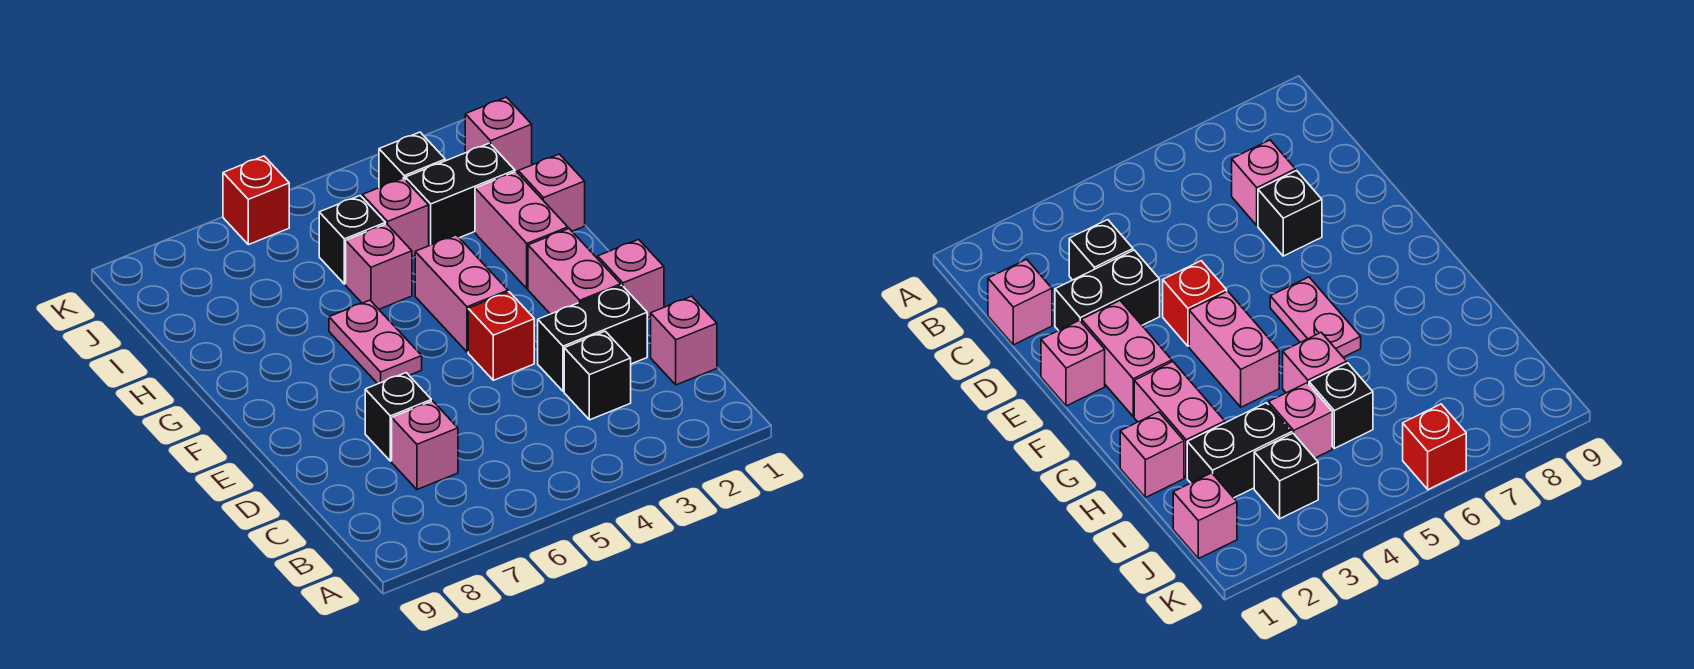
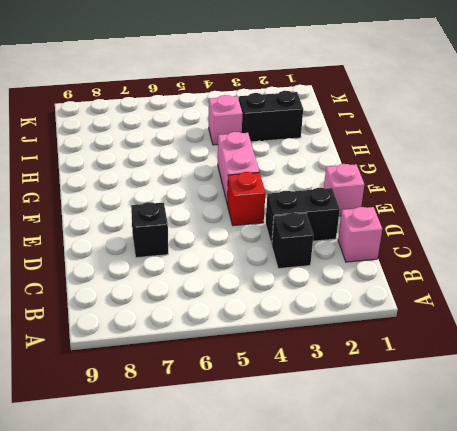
none -> pink 1x1 brick [392,401,458,489]
none -> pink 1x2 brick [528,229,621,314]
none -> pink 1x2 plate [329,300,422,384]

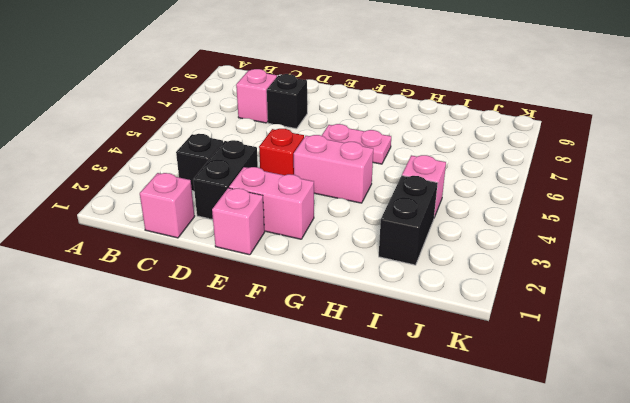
none -> pink 1x2 brick [475,172,568,289]
none -> pink 1x1 brick [518,154,585,231]
none -> pink 1x1 brick [346,224,412,309]

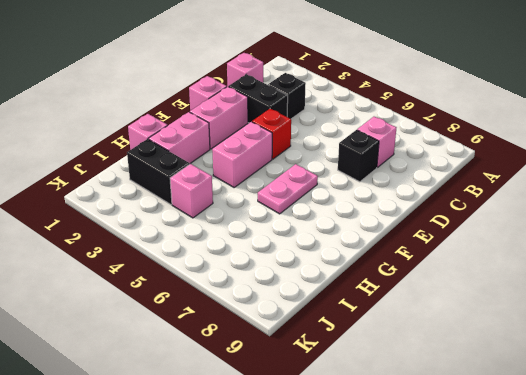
none -> pink 1x1 brick [346,224,412,309]
none -> black 1x1 brick [319,196,385,284]
none -> pink 1x1 brick [465,97,532,173]

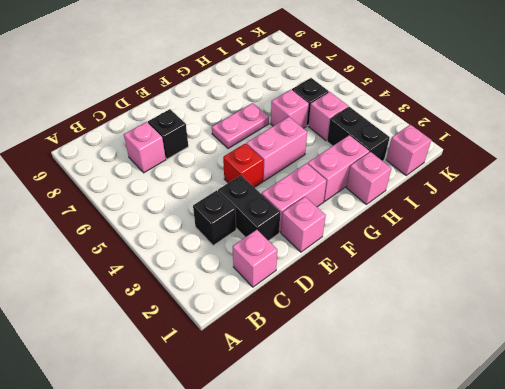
none -> black 1x1 brick [379,132,445,188]
none -> red 1x1 brick [223,156,289,245]

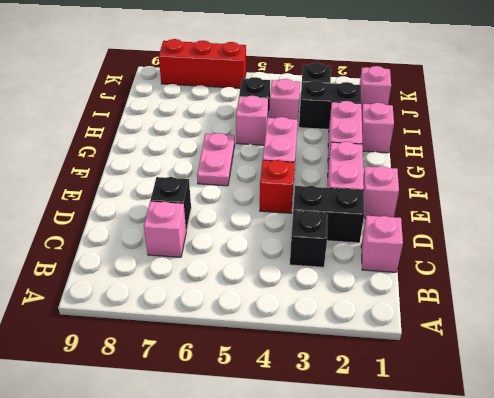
red 1x3 brick [159,39,246,88] -> red 1x1 brick [223,156,289,245]

